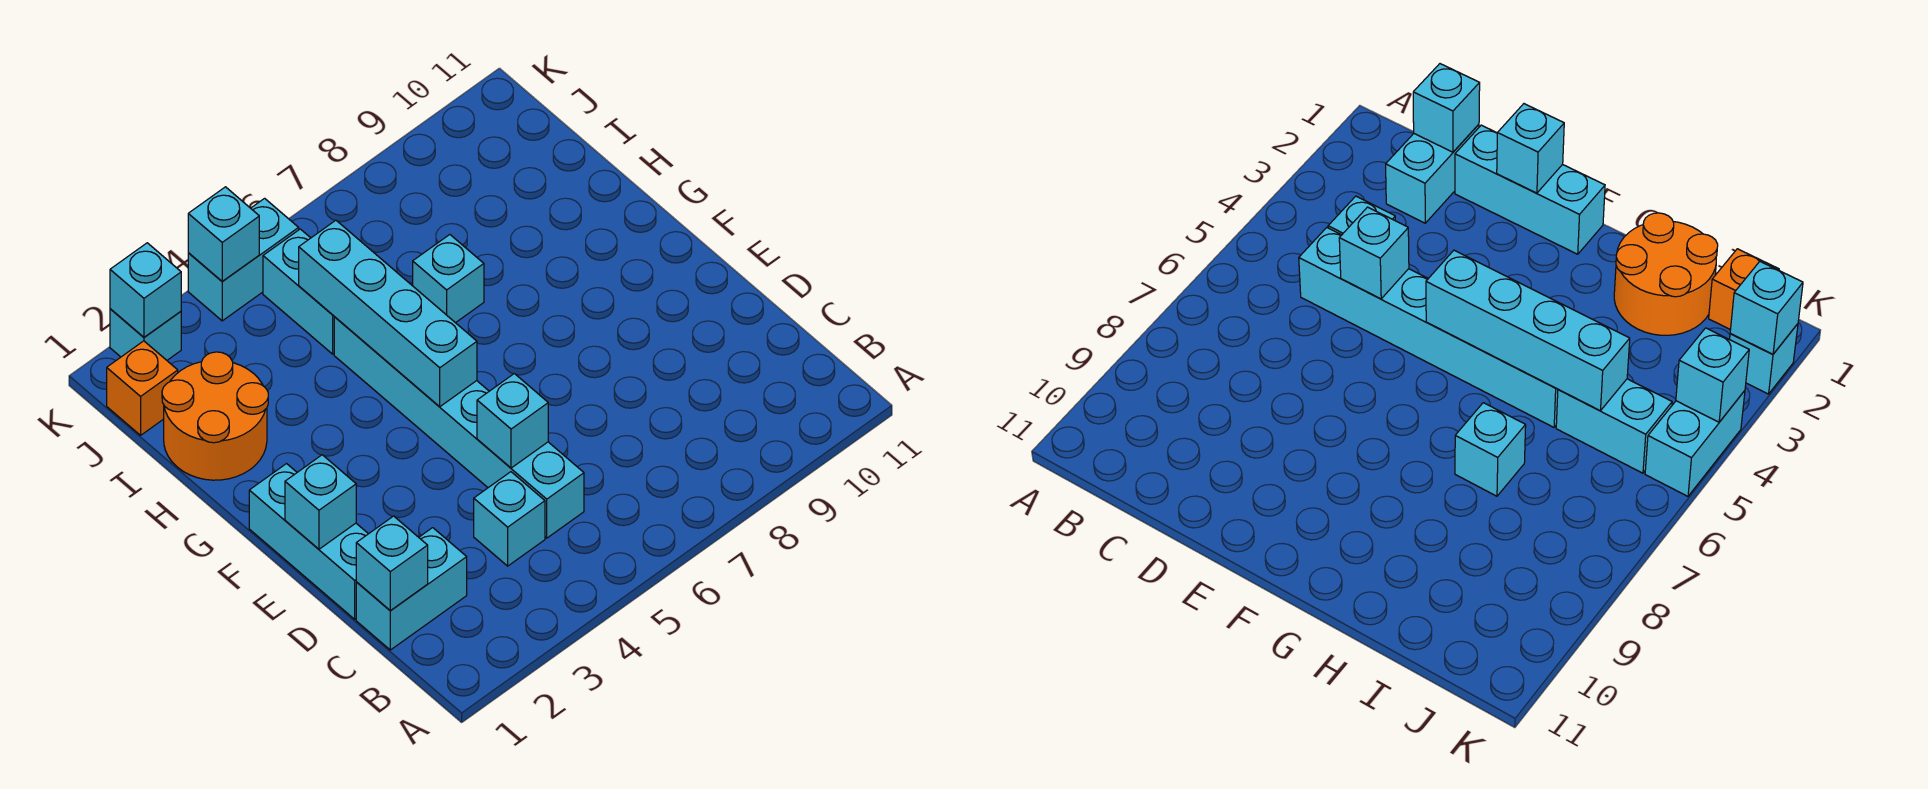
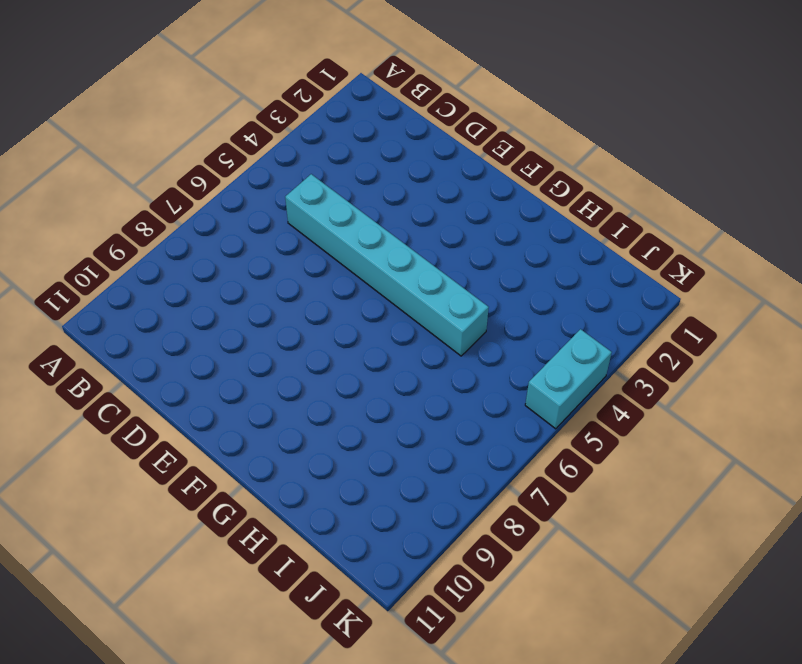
none -> cyan 1x2 brick [356,528,467,650]
none -> cyan 1x1 brick [474,472,545,566]
none -> cyan 1x3 brick [249,464,368,619]

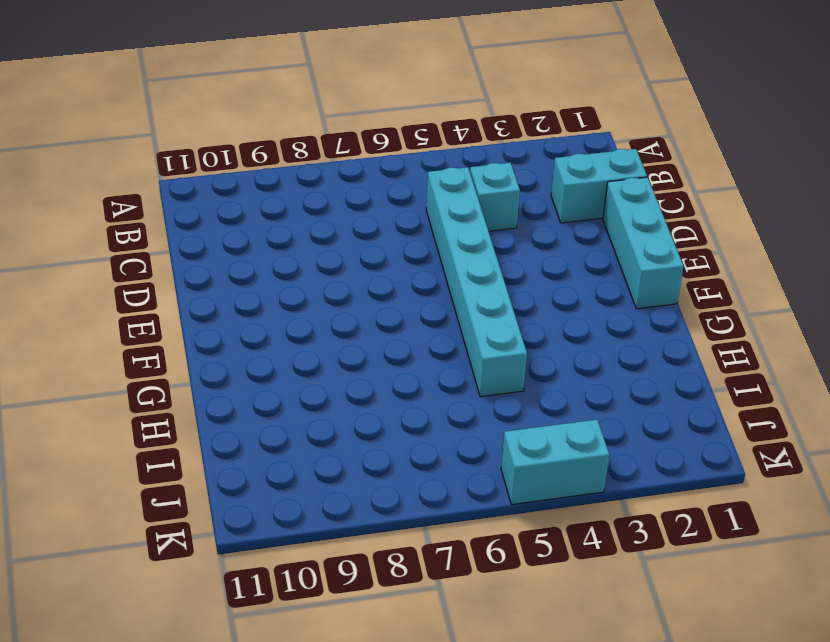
none -> orange 2x2 round brick [162,352,268,480]
none -> cyan 1x1 brick [413,235,484,323]
none -> cyan 1x2 brick [263,229,334,354]

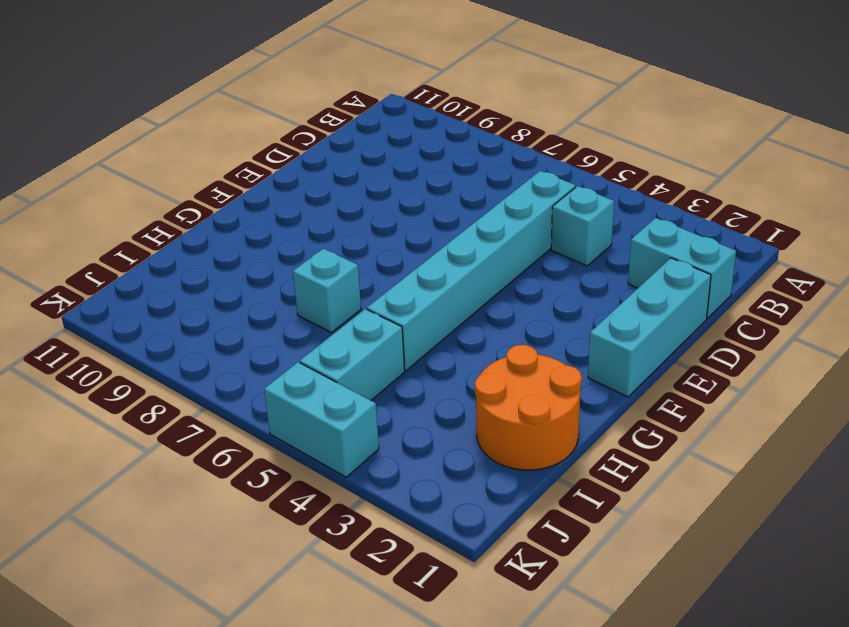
none -> orange 1x1 brick [107,341,178,435]
none -> cyan 1x1 brick [110,309,181,360]
none -> cyan 1x1 brick [356,516,428,610]

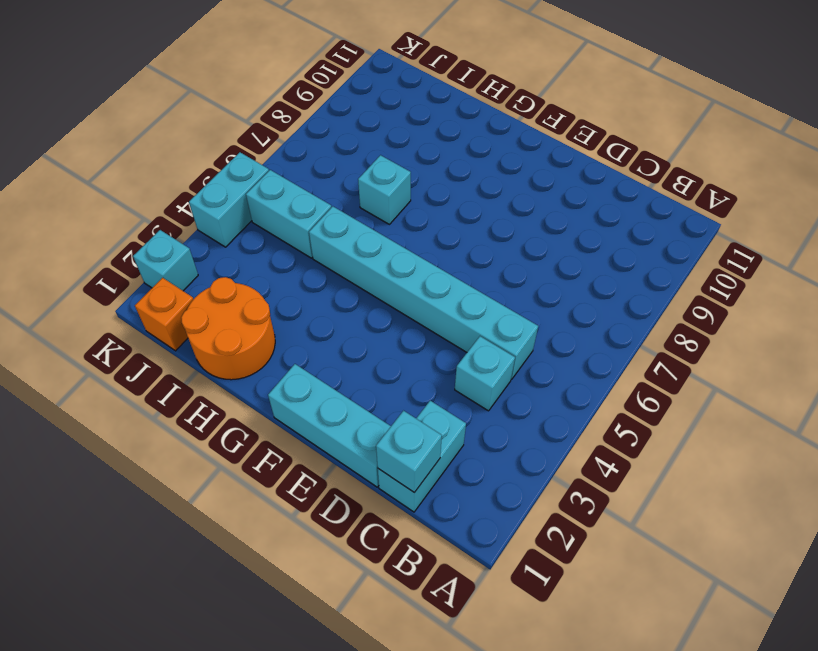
none -> cyan 1x1 brick [477,374,548,468]
none -> cyan 1x1 brick [285,455,356,549]
none -> cyan 1x4 brick [299,220,477,407]

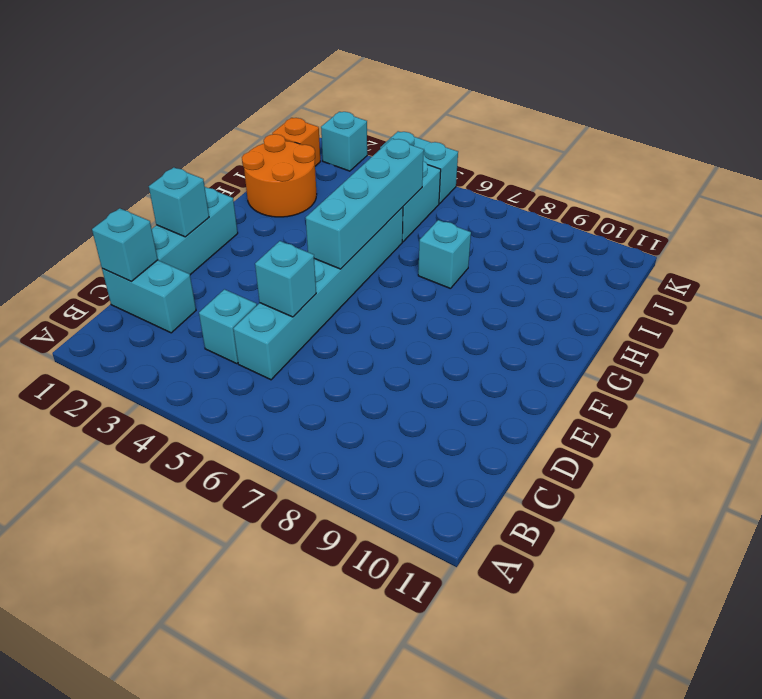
none -> cyan 1x1 brick [110,243,181,337]
none -> cyan 1x1 brick [188,187,259,281]

